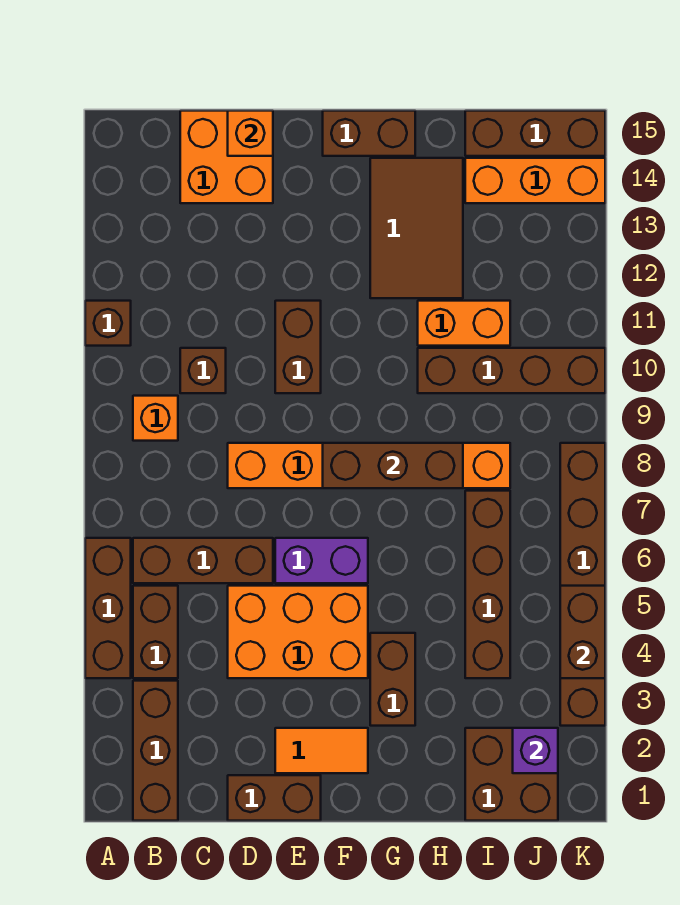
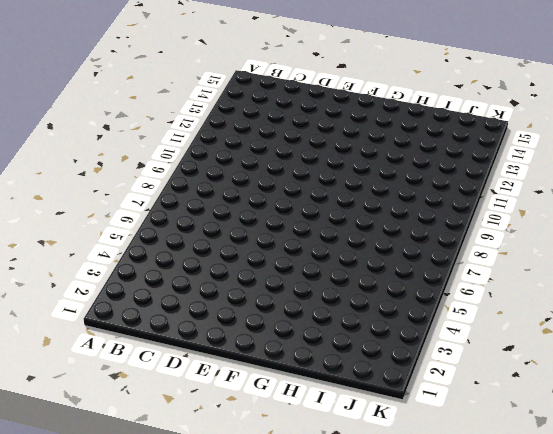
none -> brown 1x3 brick [85,538,131,678]
none -> brown 1x1 brick [85,301,131,346]
none -> brown 1x3 brick [133,681,178,821]

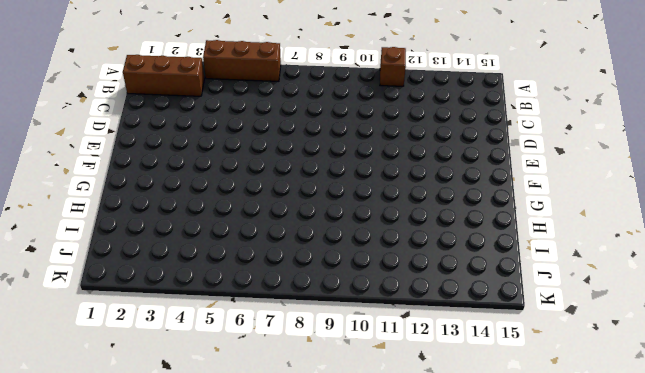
none -> brown 1x2 brick [133,586,178,678]
none -> brown 1x3 brick [133,538,273,583]
none -> orange 1x1 brick [133,396,178,441]

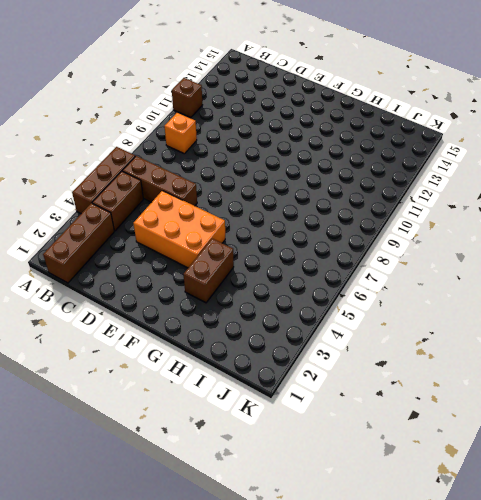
none -> brown 1x1 brick [180,348,226,393]
none -> orange 2x2 brick [180,111,273,203]
none -> brown 1x2 brick [228,775,321,821]

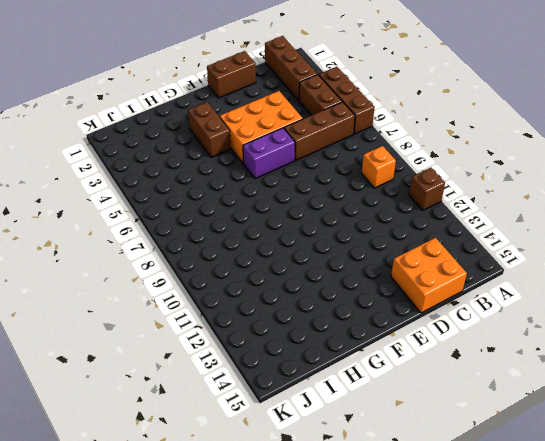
none -> brown 1x1 brick [180,348,226,393]
none -> orange 1x6 brick [228,443,510,488]
none -> orange 1x2 tile [275,728,368,773]

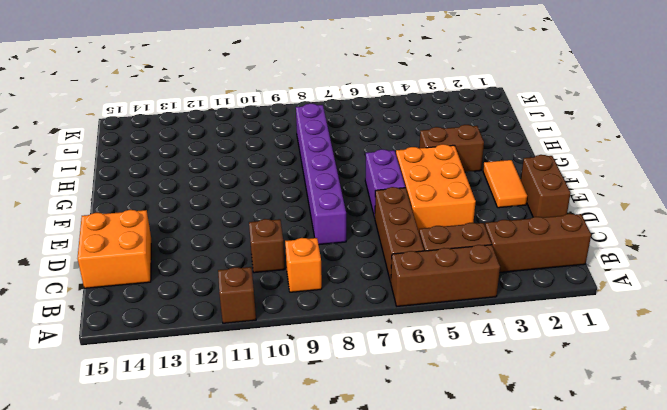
purple 1x6 brick [296,104,346,245] -> orange 1x6 brick [228,443,510,488]
none -> brown 1x2 brick [275,301,321,393]
none -> brown 1x2 brick [323,111,415,156]
none -> brown 2x3 tile [370,158,463,298]

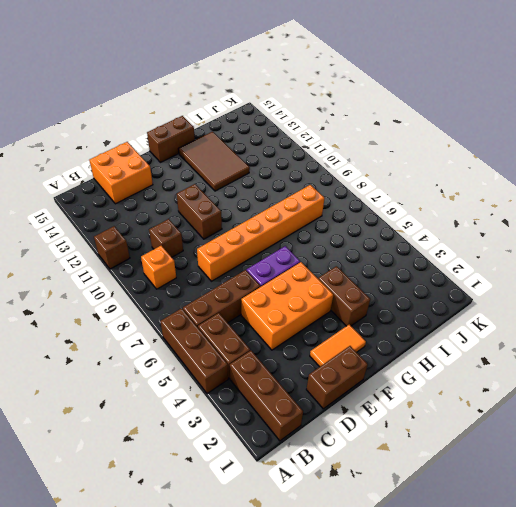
none -> brown 1x4 brick [418,348,605,393]
none -> orange 1x2 brick [418,301,510,346]
none -> brown 2x2 brick [465,728,558,821]

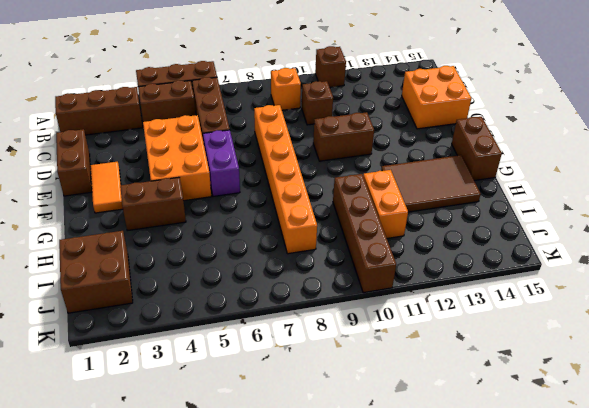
none -> brown 1x4 brick [465,491,510,678]
none -> orange 1x3 brick [465,158,605,203]
none -> brown 1x3 brick [465,111,605,156]

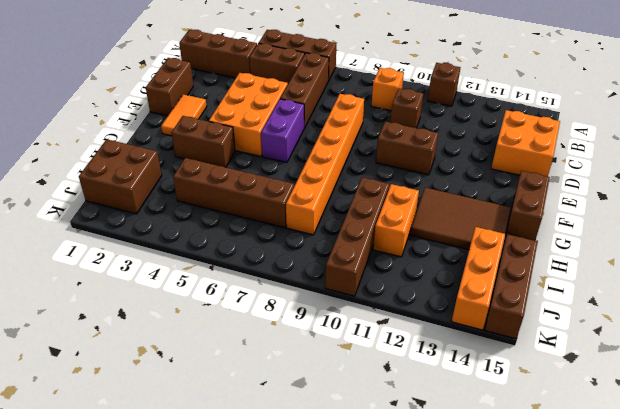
none -> brown 1x6 brick [560,443,605,726]
none -> orange 1x1 brick [228,111,273,156]
none -> brown 1x3 brick [323,443,463,488]

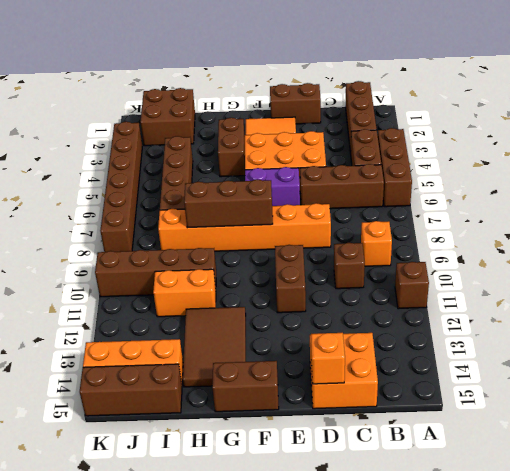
none -> purple 1x1 brick [513,728,558,773]
none -> brown 1x2 brick [560,586,605,678]

